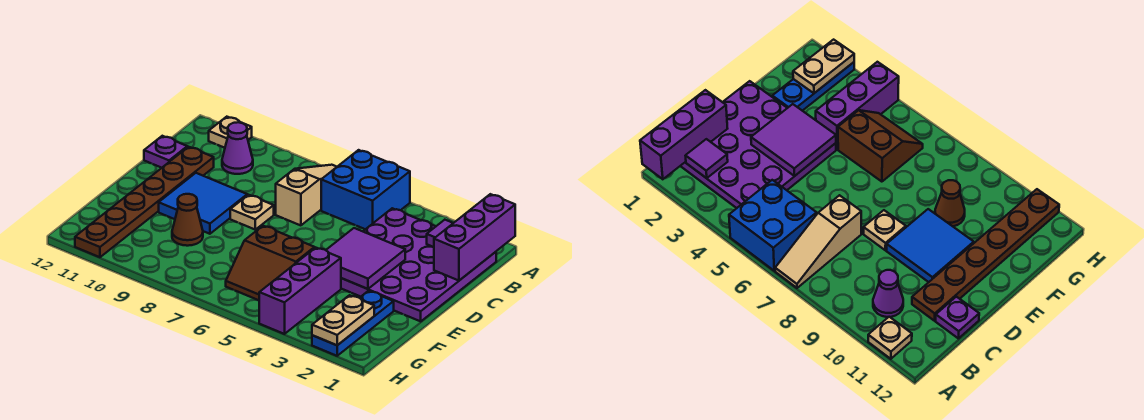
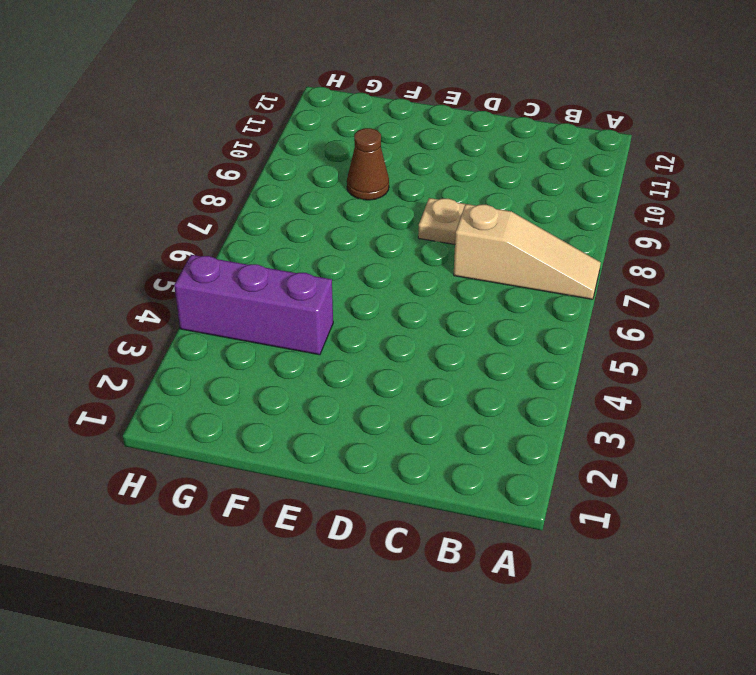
none -> blue 2x2 brick [321,150,410,229]
none -> tan 1x1 plate [209,117,252,148]
none -> purple 4x4 plate [341,208,496,321]

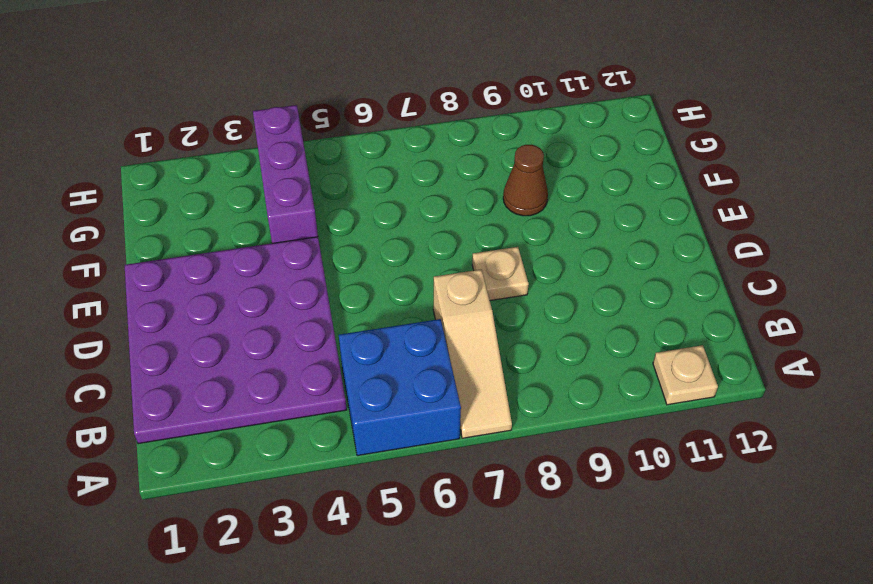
none -> purple 1x1 cone [222,122,253,174]
none -> brown 1x6 plate [75,147,214,257]
none -> purple 1x1 plate [144,136,187,168]

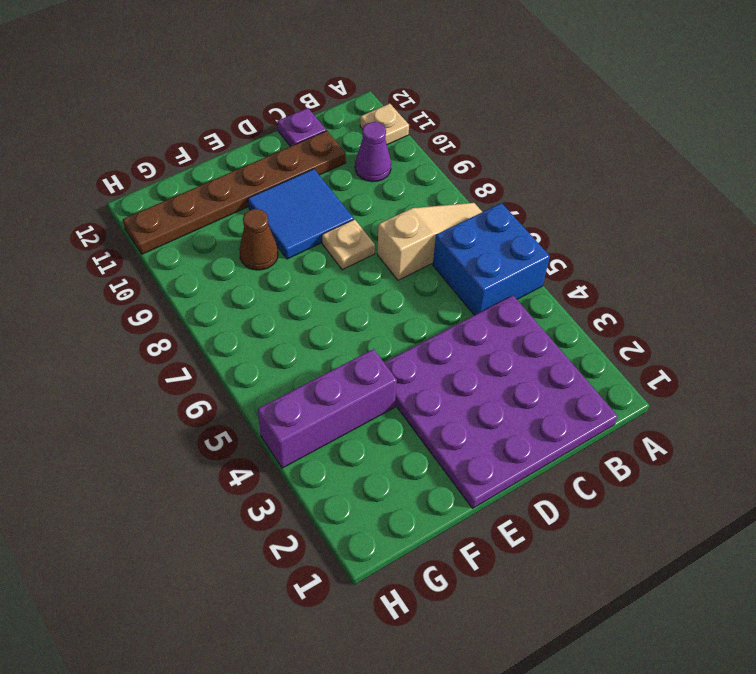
none -> blue 1x3 plate [312,291,394,356]
none -> brown 2x2 slope [226,226,315,300]
none -> purple 1x3 brick [434,194,515,281]

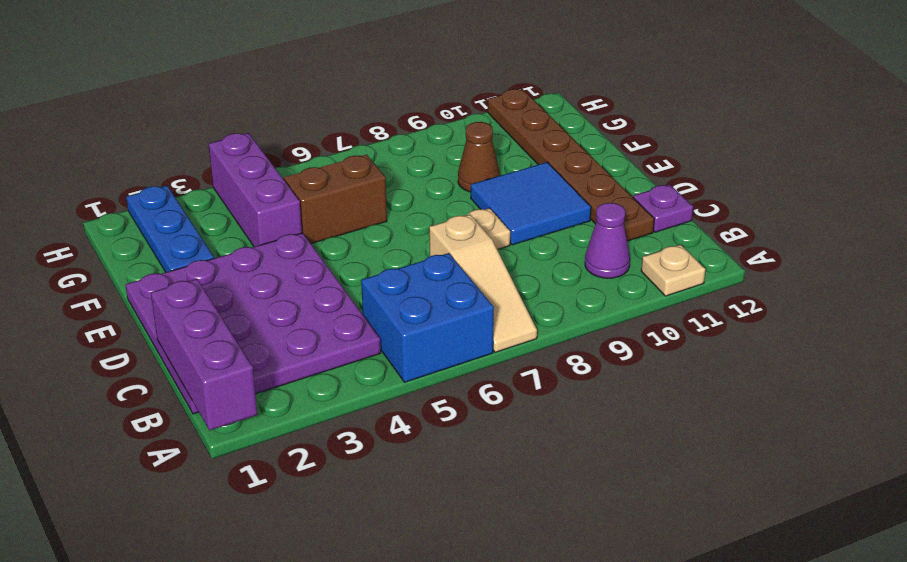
none -> purple 1x1 tile [427,220,453,247]
none -> purple 2x2 tile [326,228,405,289]
none -> tan 1x2 plate [312,295,374,345]

